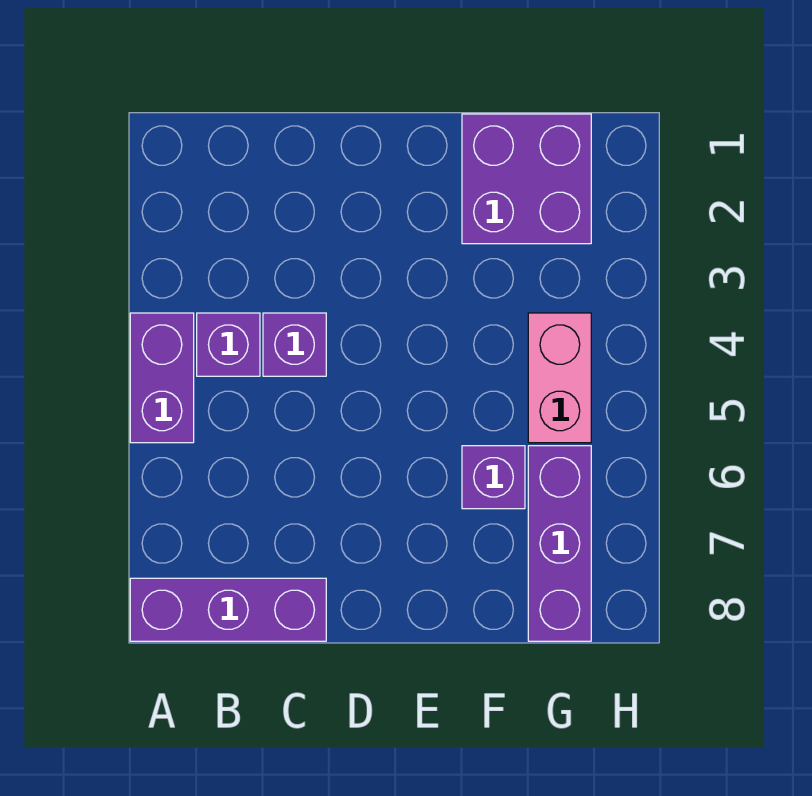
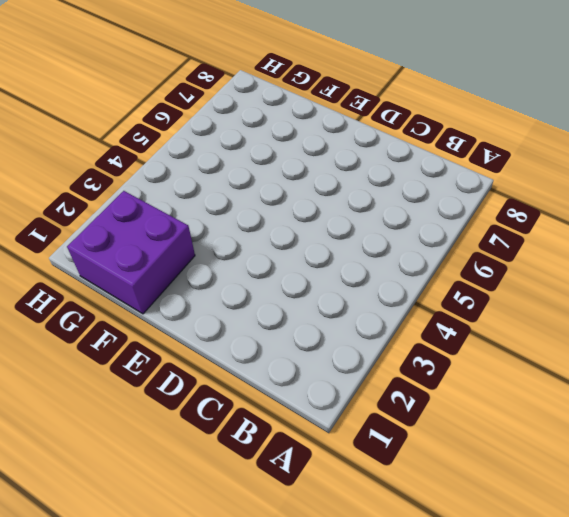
none -> purple 1x2 brick [130,313,194,443]
none -> purple 1x3 brick [130,578,326,641]

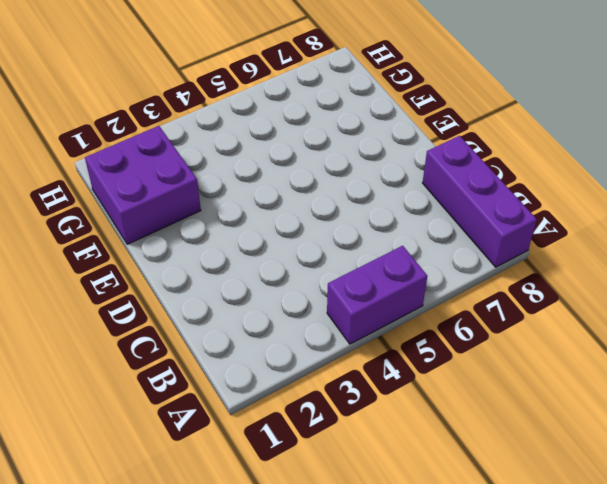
none -> purple 1x1 brick [197,313,260,376]
none -> purple 1x1 brick [263,313,326,376]

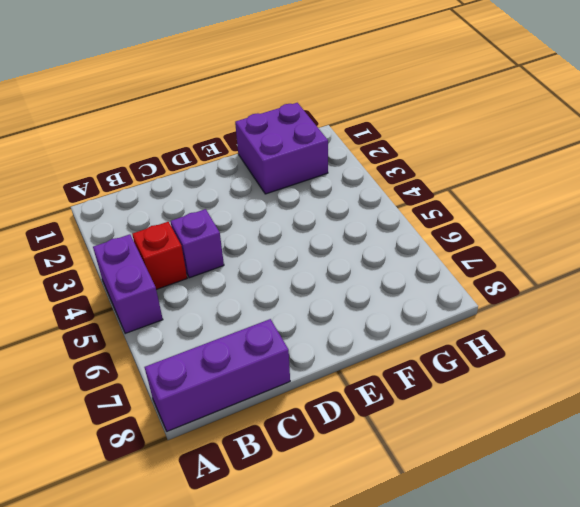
red 1x1 brick [132,222,187,290] -> purple 1x1 brick [197,313,260,376]
none -> purple 1x1 brick [462,446,525,509]
none -> pink 1x2 brick [528,313,591,443]

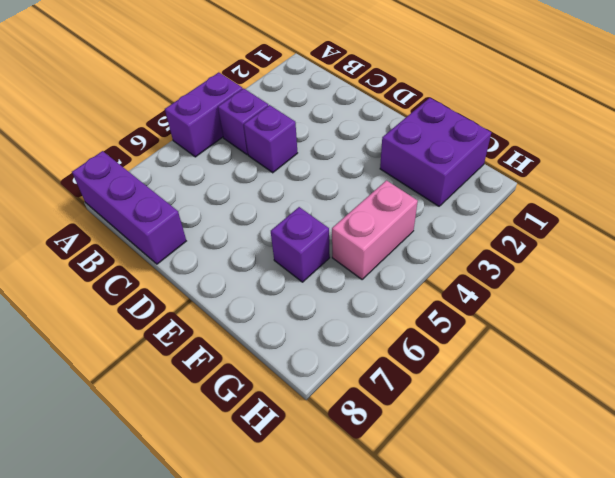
none -> purple 1x3 brick [528,446,591,641]

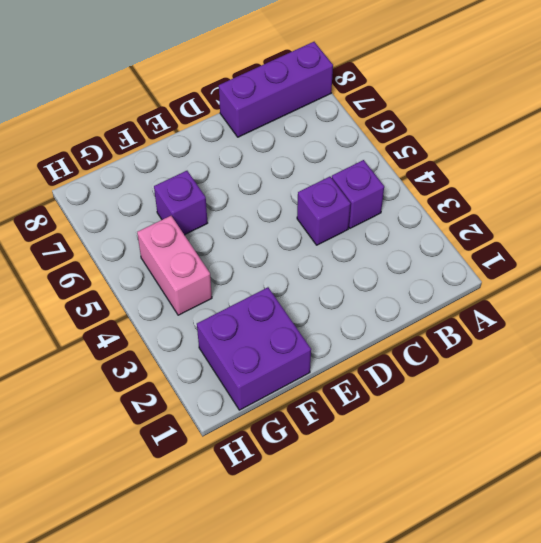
none -> purple 1x2 brick [130,313,194,443]
none -> purple 1x3 brick [528,446,591,641]

